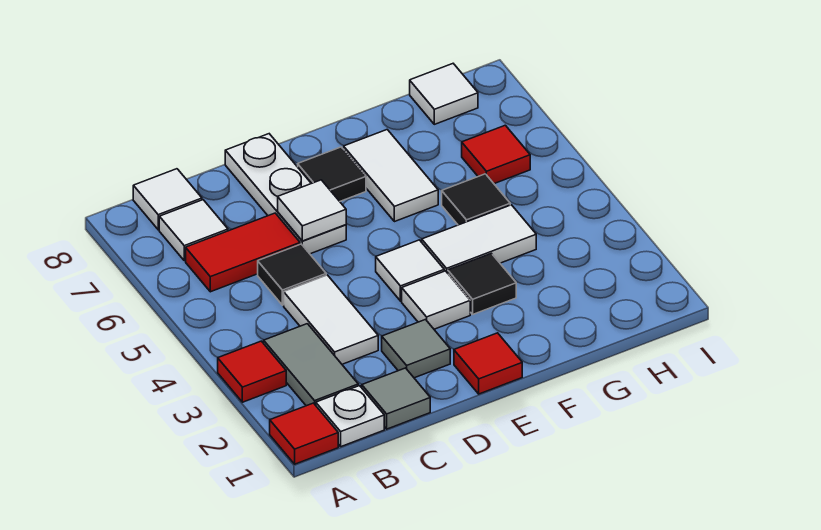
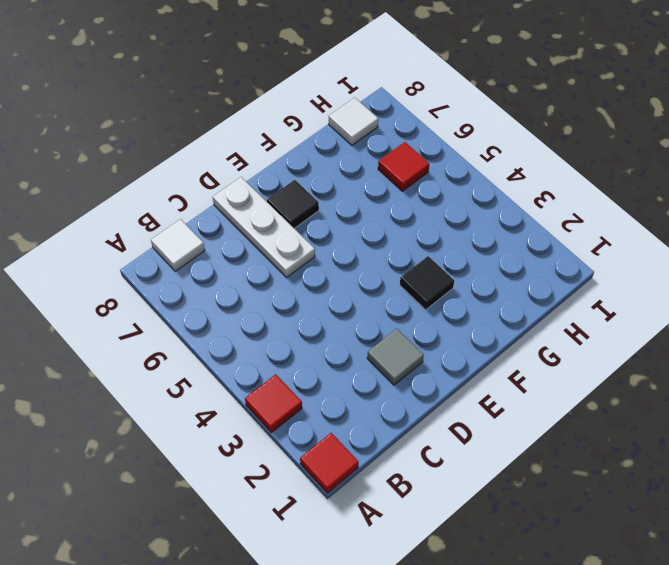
none -> white 1x1 plate [316,386,384,447]
none -> grey 1x2 tile [264,324,358,406]
none -> red 1x2 tile [186,213,300,292]

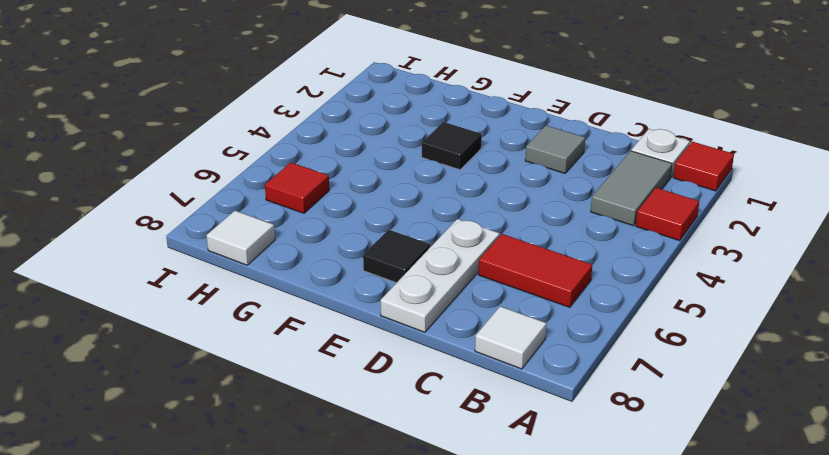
none -> white 1x1 tile [159,200,228,261]
none -> grey 1x1 tile [362,368,430,429]
none -> white 1x2 tile [284,275,378,364]

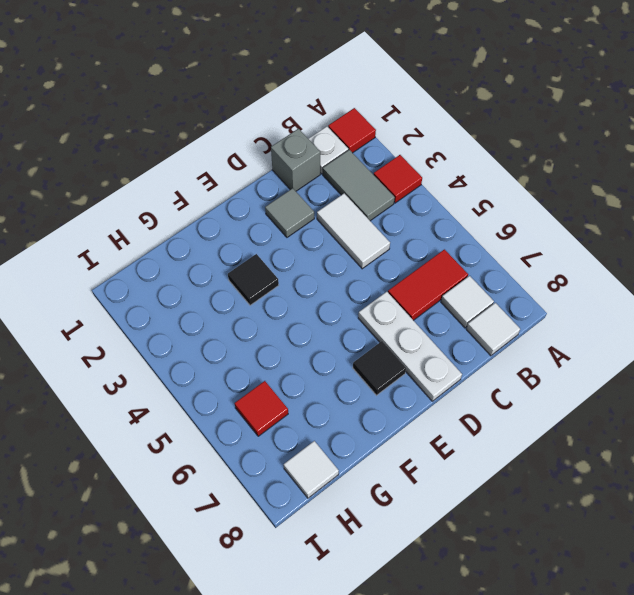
grey 1x1 brick [271,129,320,191] -> grey 1x1 tile [362,368,430,429]
none -> black 1x1 tile [258,244,326,305]
none -> red 1x1 tile [454,333,522,394]
none -> white 1x1 tile [402,271,470,329]

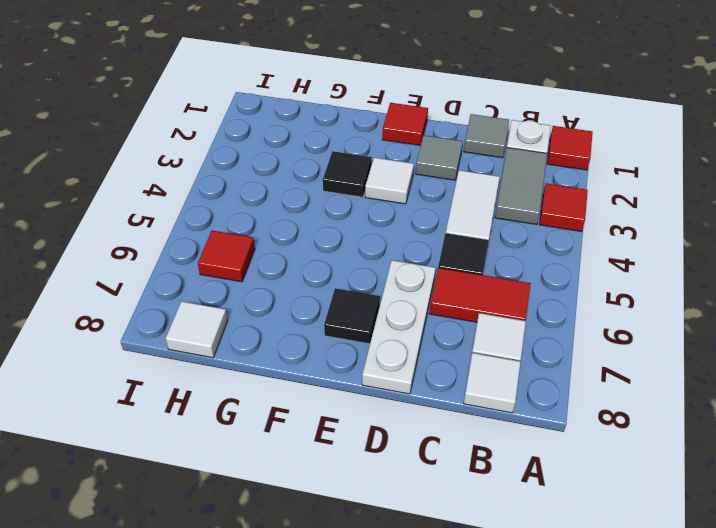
none -> white 1x1 tile [376,240,444,301]
none -> white 1x2 tile [422,205,536,273]
none -> white 1x2 tile [344,130,438,222]

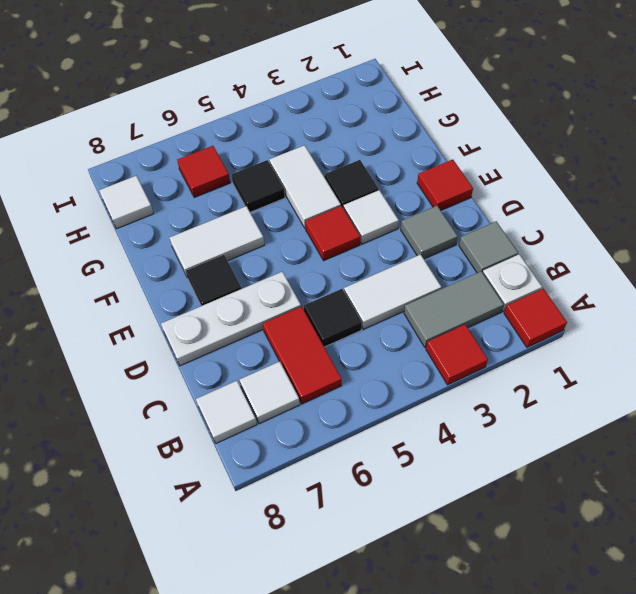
red 1x1 tile [305,206,360,261] -> white 1x1 tile [376,240,444,301]
none -> white 1x1 tile [278,180,346,241]

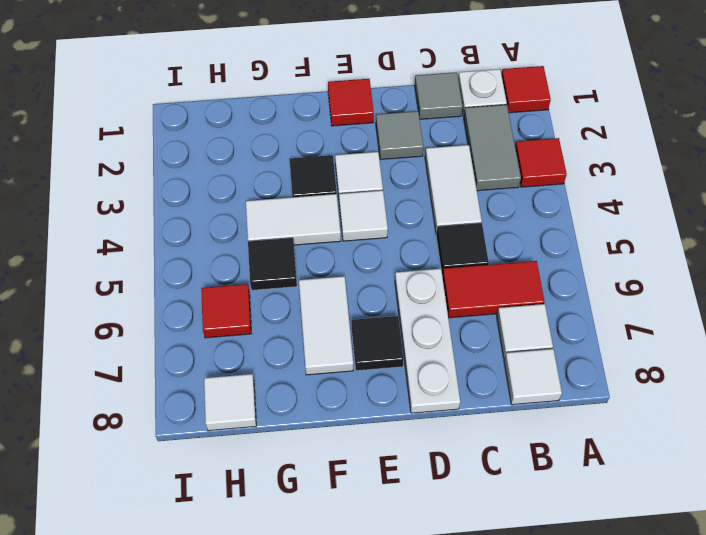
none -> white 1x1 tile [278,180,346,241]

